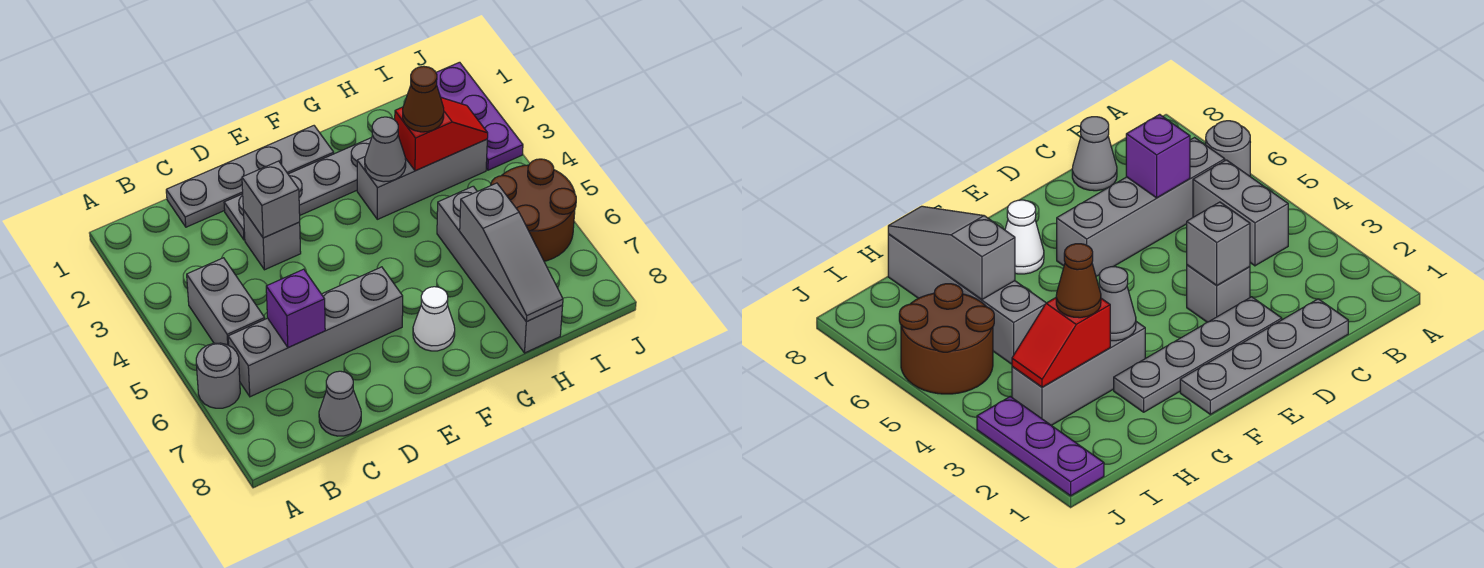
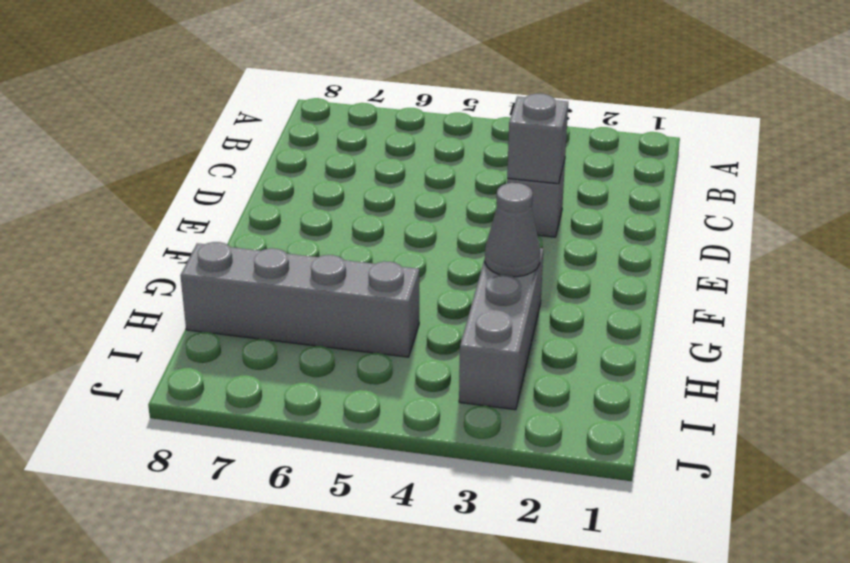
none -> grey 1x1 round brick [196,343,240,408]
none -> grey 1x2 brick [187,258,265,345]
none -> grey 1x4 brick [228,267,403,397]

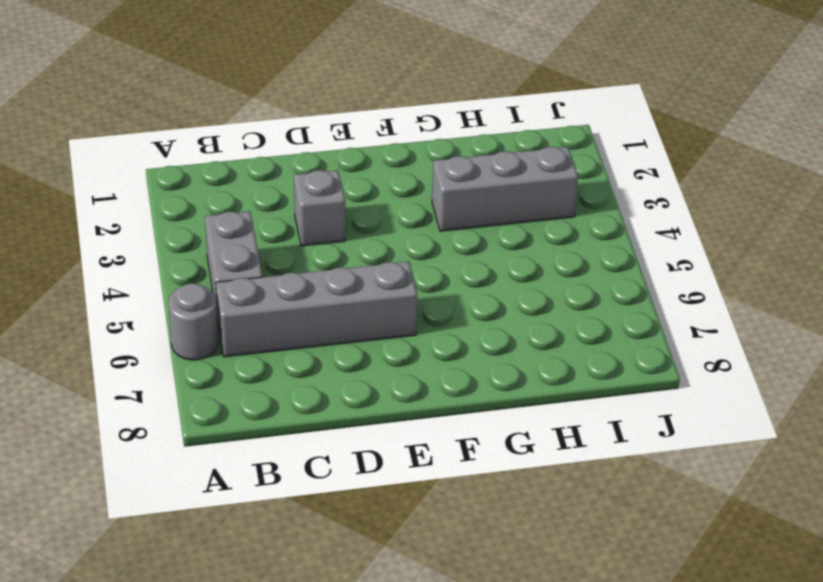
none -> grey 1x4 plate [166,126,334,227]
none -> grey 1x1 cone [319,371,361,436]
none -> grey 1x4 plate [224,138,371,240]

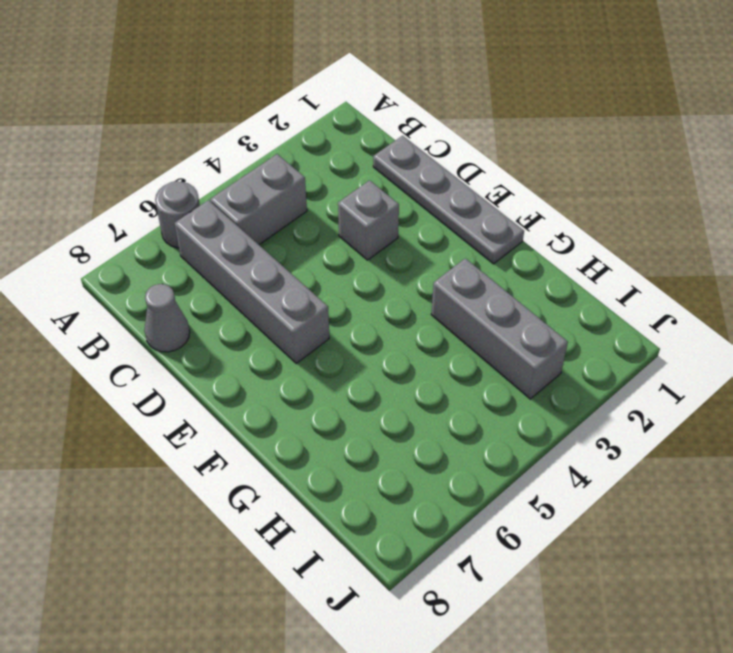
none -> grey 1x4 plate [224,138,371,240]
none -> white 1x1 cone [413,287,455,351]
none -> grey 1x4 brick [437,186,563,353]

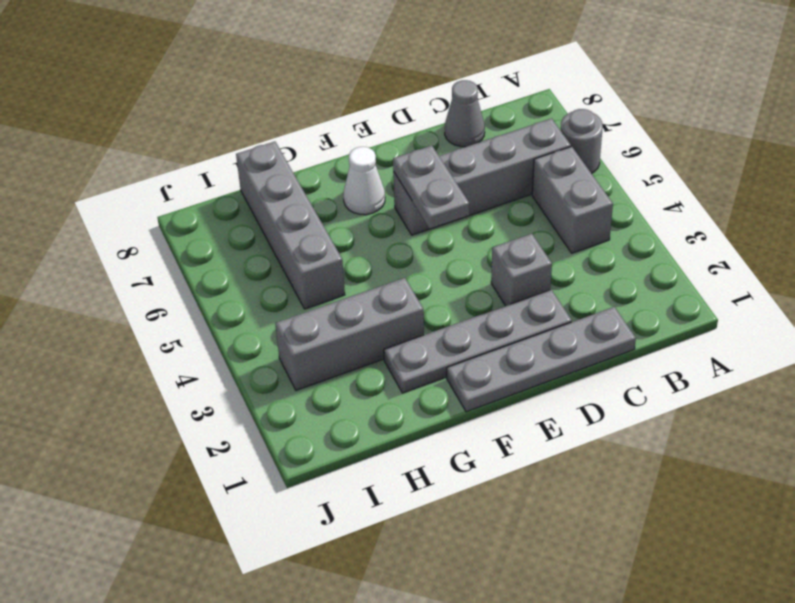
grey 1x2 plate [393,145,469,229] -> none
none -> brown 2x2 round brick [491,159,576,261]
none -> purple 1x3 plate [436,62,523,170]
none -> purple 1x1 brick [266,269,325,348]

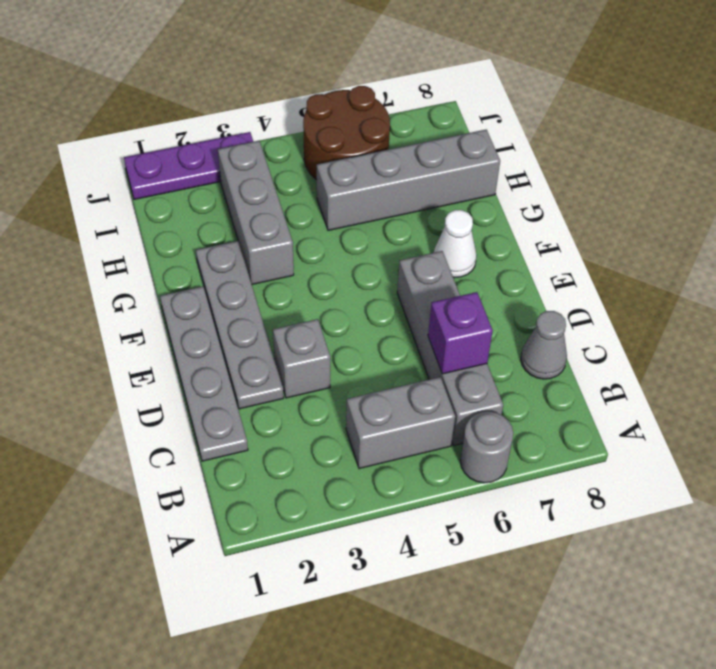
none -> grey 1x1 brick [242,161,300,238]
none -> grey 1x1 cone [365,117,406,182]
none -> red 1x2 slope [395,98,488,171]

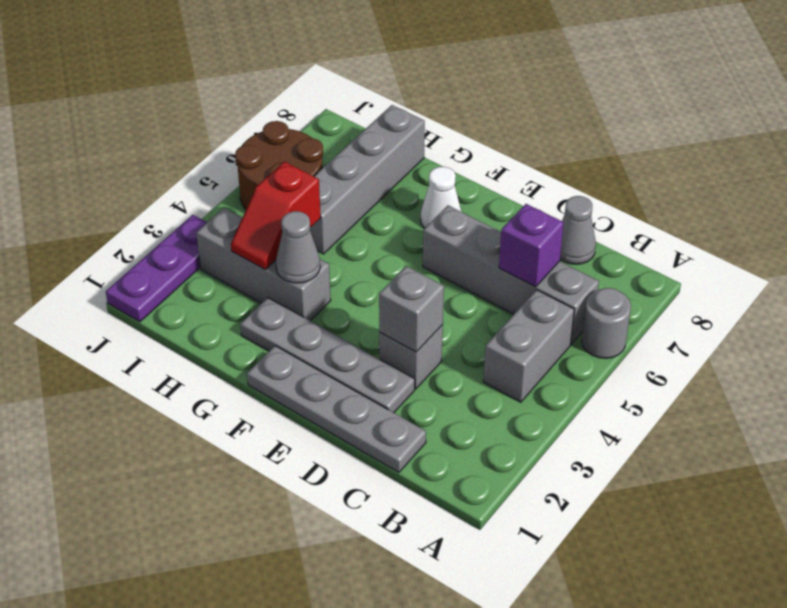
red 1x2 slope [231,162,321,269] -> red 1x2 slope turned to [395,98,488,171]
none -> grey 1x3 slope [460,183,563,322]
none -> brown 1x1 cone [403,66,444,132]

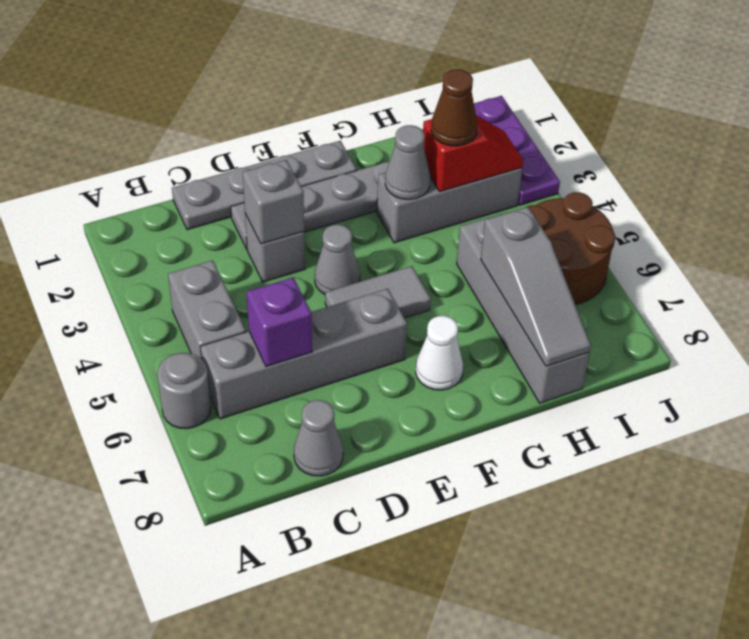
grey 1x1 cone [315,225,360,294] -> none
grey 1x2 tile [325,266,431,318] -> none

